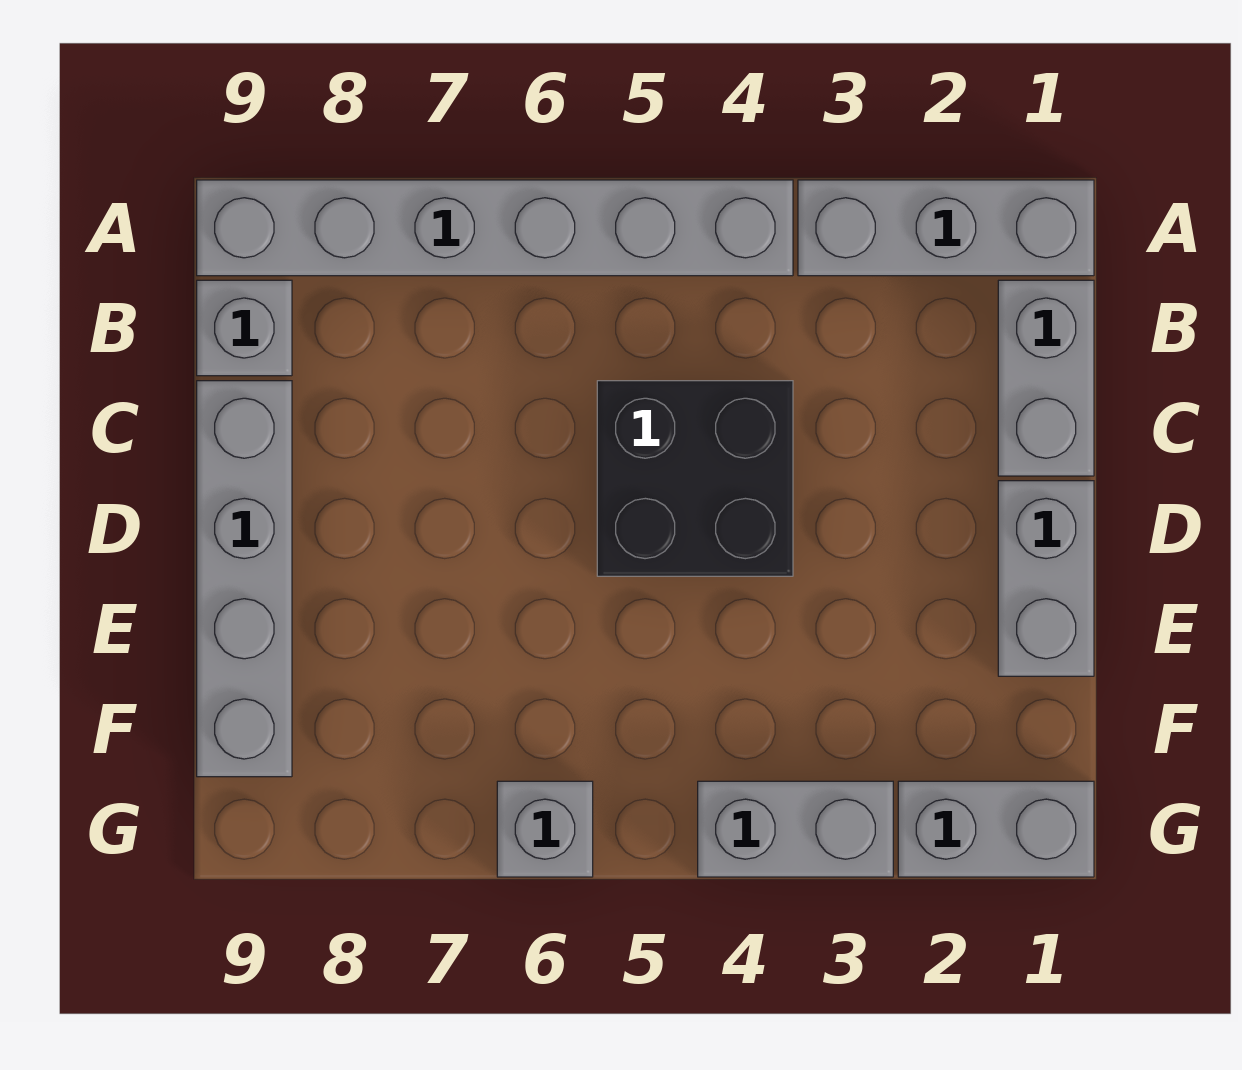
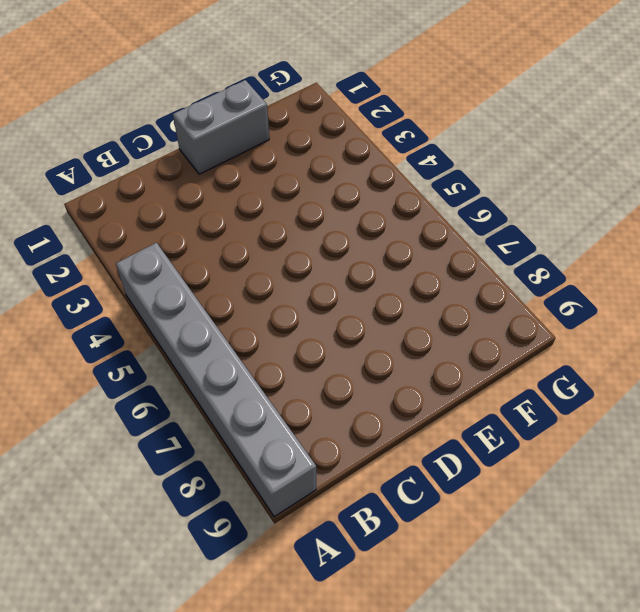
none -> grey 1x3 brick [798,180,1094,276]
none -> grey 1x2 brick [998,280,1094,476]

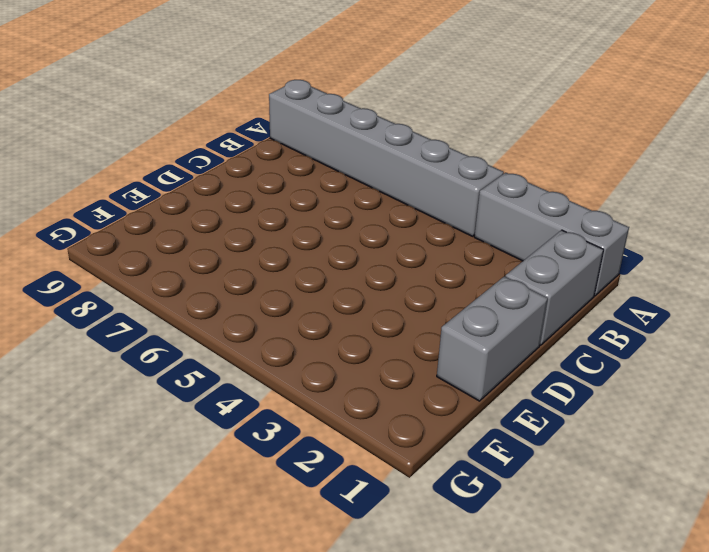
none -> grey 1x1 brick [197,280,292,376]
none -> black 2x2 brick [597,381,793,576]

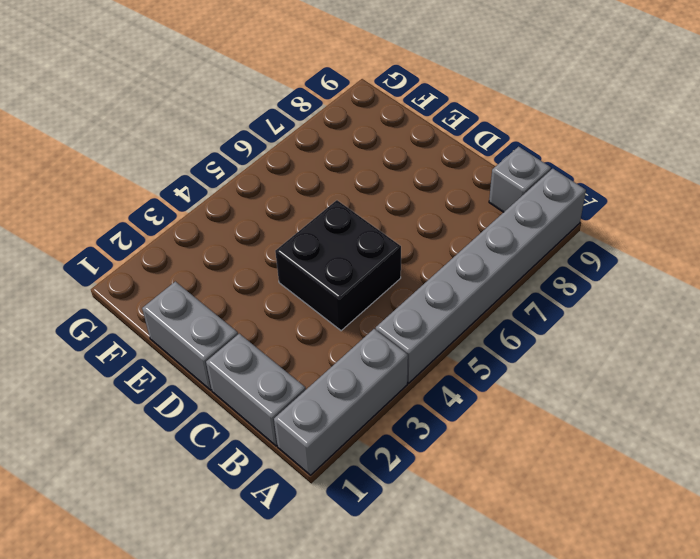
none -> grey 1x4 brick [197,381,292,777]
none -> grey 1x2 brick [898,781,1094,877]

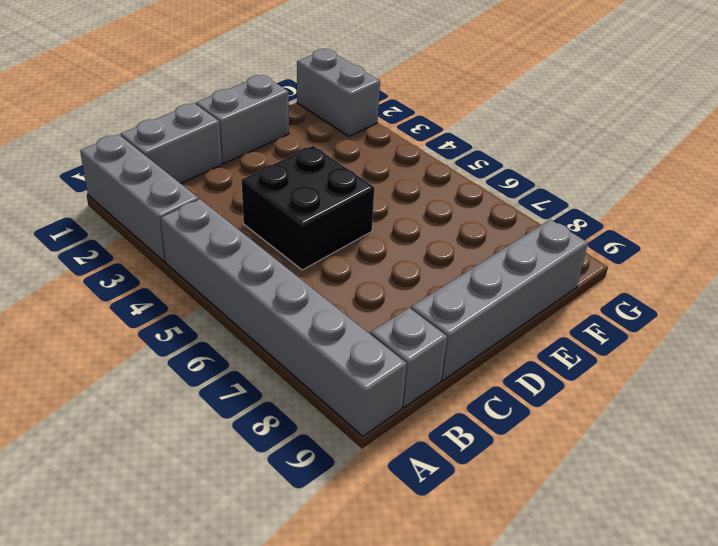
none -> grey 1x2 brick [698,781,893,877]
none -> grey 1x1 brick [497,781,593,877]

